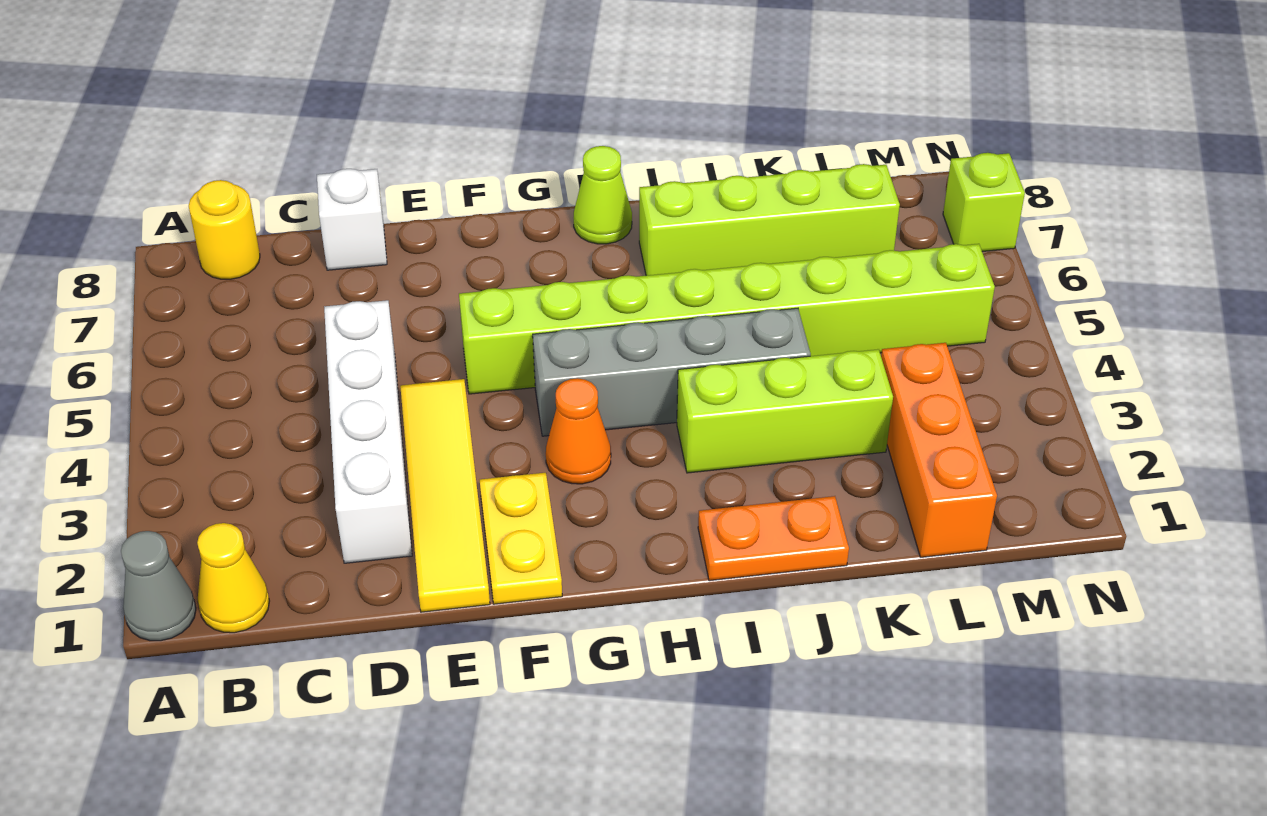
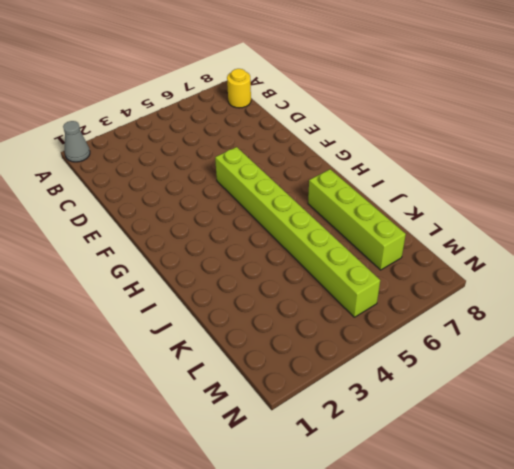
none -> yellow 1x1 cone [197,523,269,633]
none -> white 1x4 brick [324,300,412,563]
none -> white 1x1 brick [317,169,387,270]

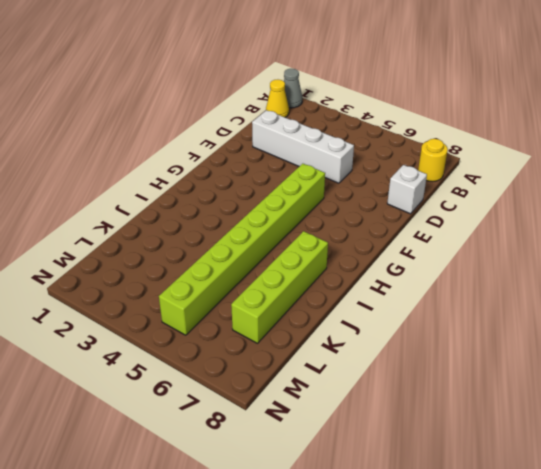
none -> yellow 1x4 tile [400,379,490,612]
none -> yellow 1x2 plate [480,473,562,604]
none -> orange 1x1 cone [546,378,611,484]

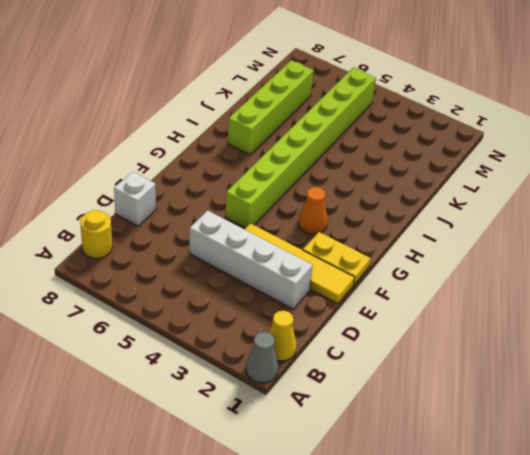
none -> grey 1x4 brick [533,308,811,436]
none -> lime 1x1 cone [574,146,632,244]
none -> orange 1x2 plate [698,496,849,581]

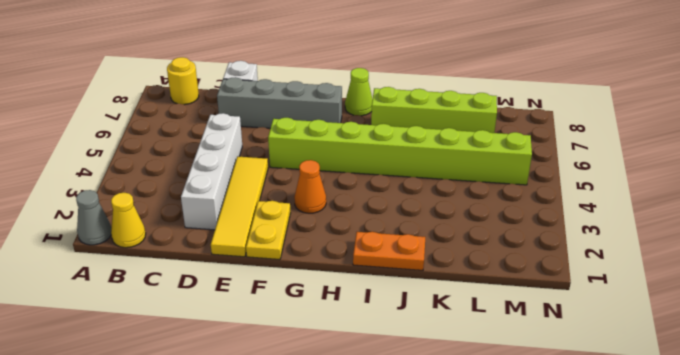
grey 1x4 brick [217,77,342,128] -> grey 1x4 brick moved to [533,308,811,436]
none -> lime 1x3 brick [677,349,893,473]
none -> orange 1x3 brick [881,343,997,557]
none -> lime 1x1 brick [943,153,1025,252]

